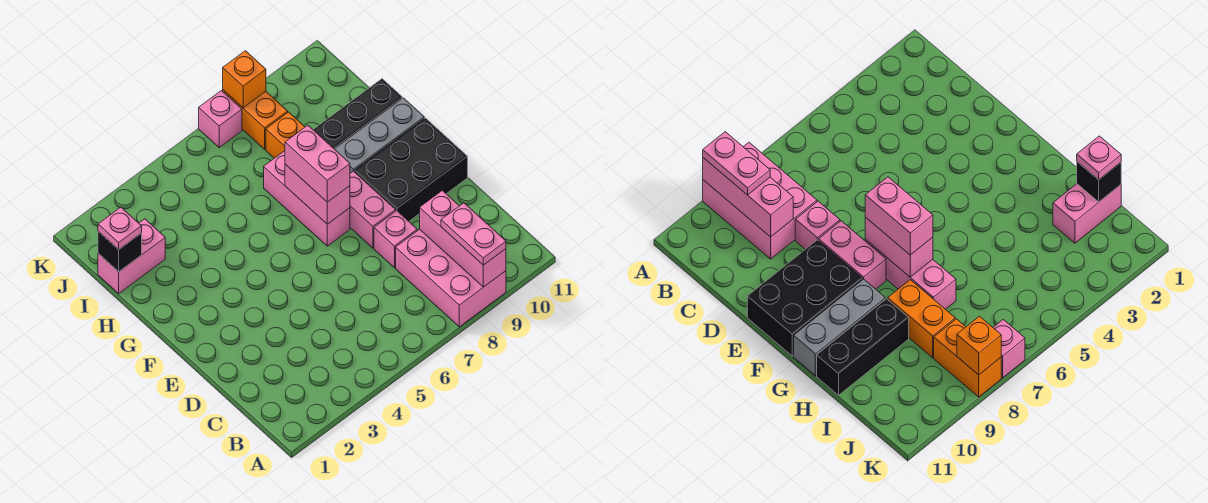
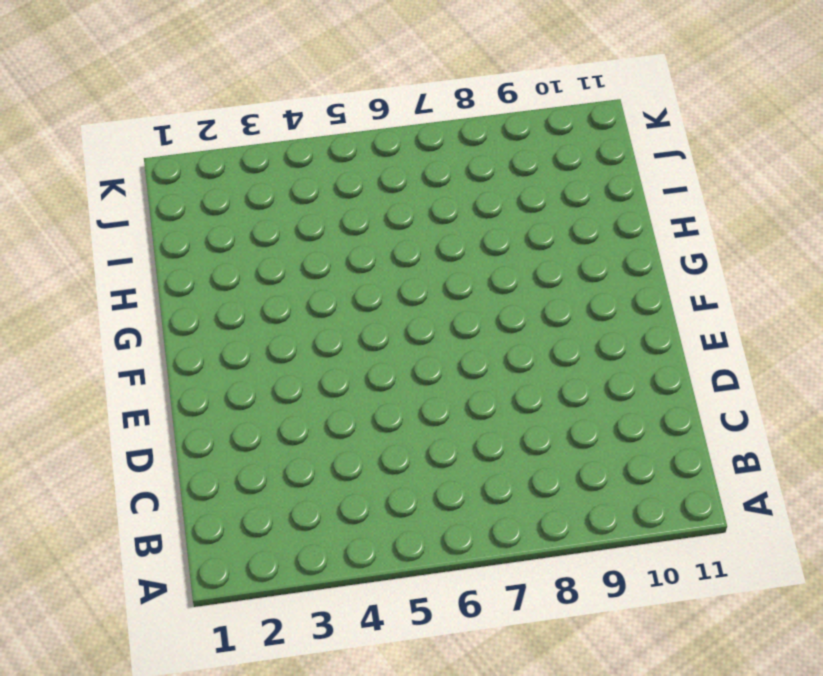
none -> pink 2x3 brick [396,229,506,327]
none -> pink 1x1 brick [374,211,417,268]
none -> pink 1x2 brick [350,171,396,248]

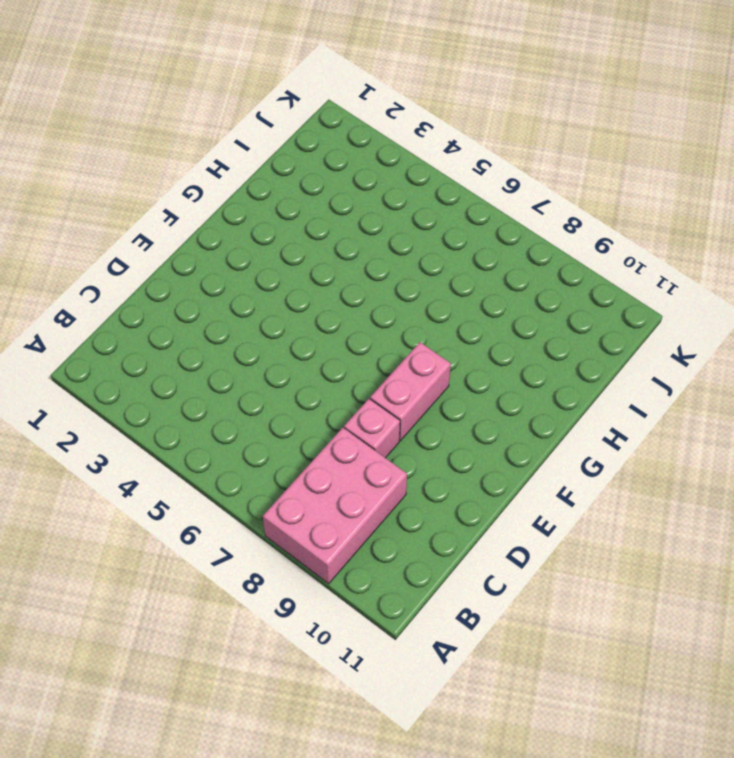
none -> black 2x3 brick [355,118,468,221]
none -> pink 1x3 brick [264,151,350,246]
none -> grey 1x3 brick [335,98,424,173]

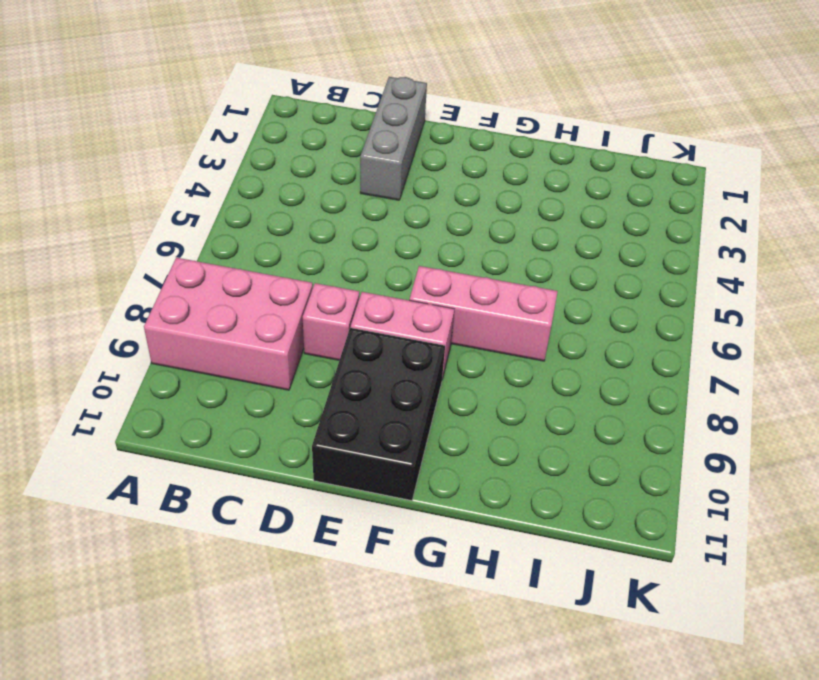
grey 1x3 brick [360,77,427,200] -> grey 1x3 brick moved to [335,98,424,173]
none -> orange 1x2 brick [266,112,305,158]
none -> black 1x3 brick [313,79,403,149]
none -> pink 1x2 brick [98,219,165,293]

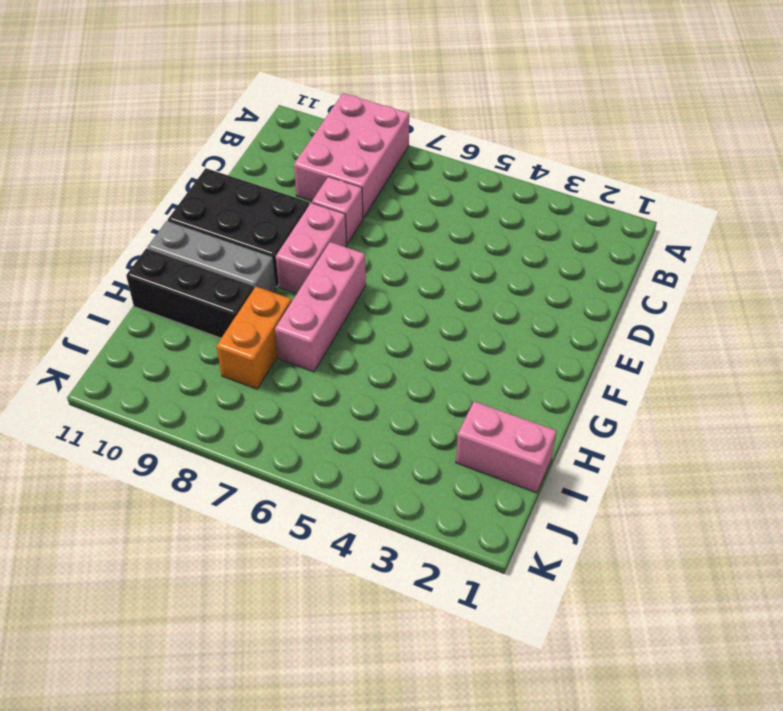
none -> orange 1x2 brick [223,90,288,149]
none -> pink 1x1 brick [199,91,242,147]
none -> pink 1x3 brick [420,191,506,287]

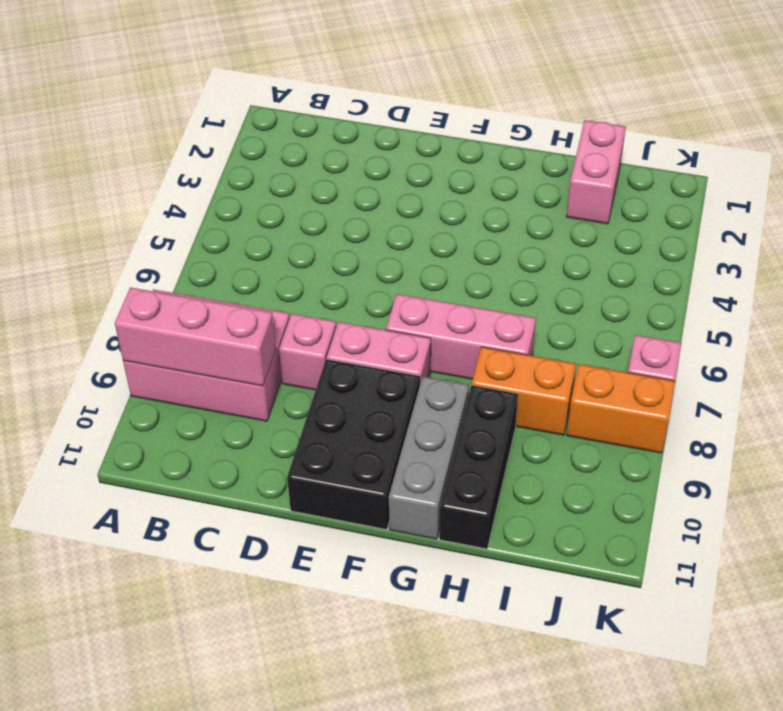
none -> pink 1x2 brick [285,164,350,224]
none -> black 1x1 brick [98,232,142,272]
none -> orange 1x1 brick [223,51,266,108]

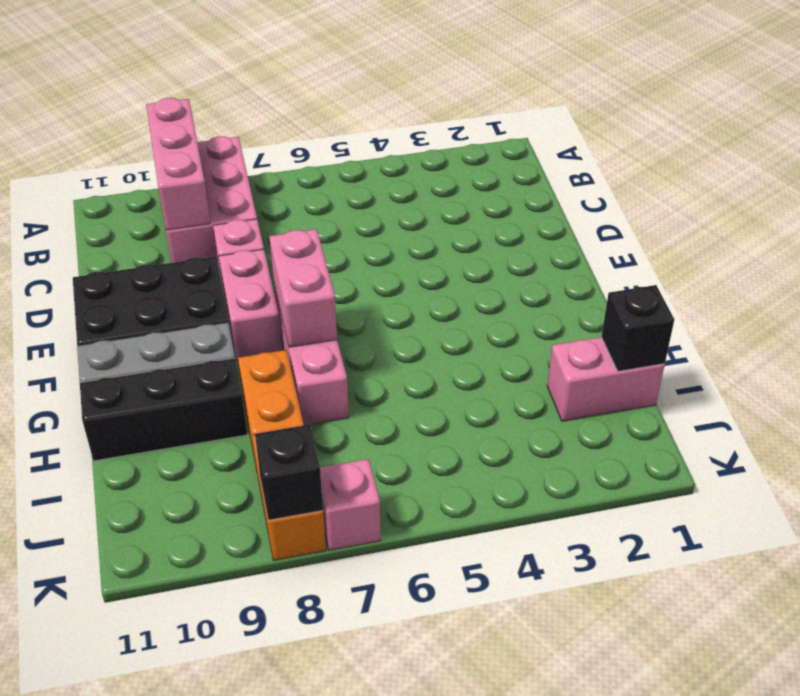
black 1x1 brick [255,425,323,520] -> orange 1x1 brick [223,51,266,108]
none -> pink 1x2 plate [441,203,506,265]
none -> pink 1x2 brick [285,125,350,202]
none -> pink 1x1 plate [98,207,142,250]

